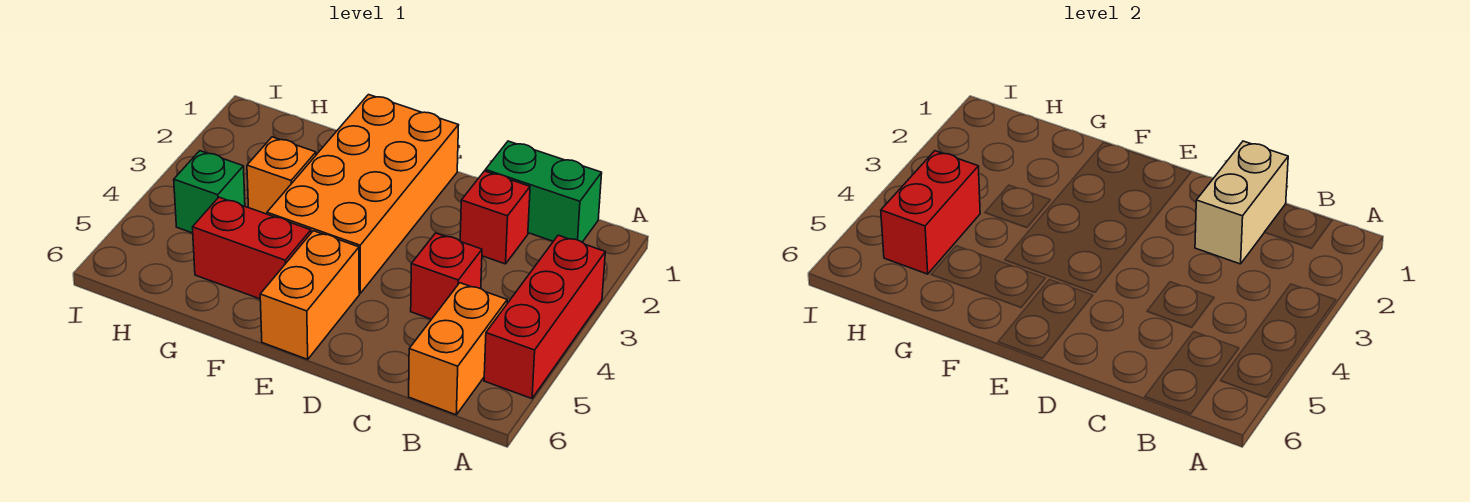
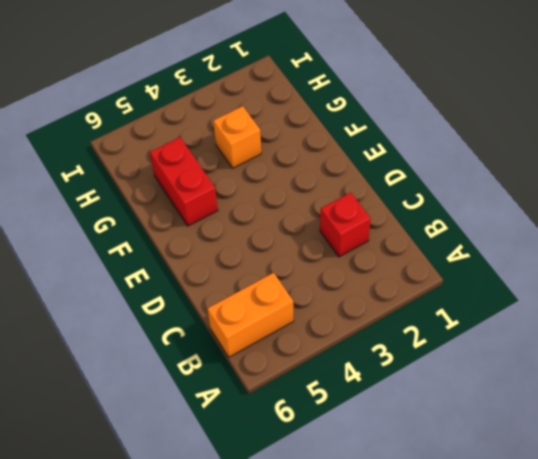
none -> red 1x3 brick [484,235,605,399]
none -> green 1x2 brick [485,141,602,242]
none -> red 1x1 brick [411,233,482,319]

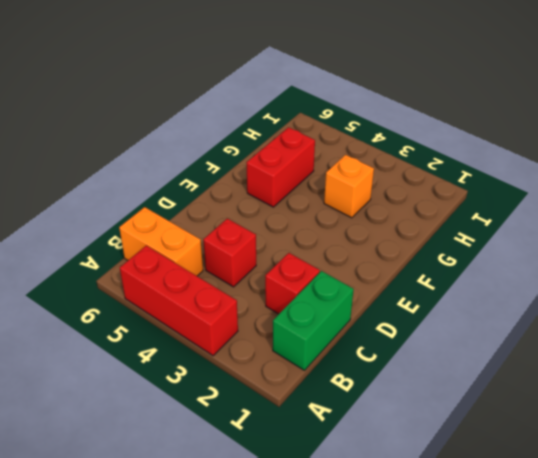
none -> orange 2x4 brick [267,95,459,293]
none -> orange 1x2 brick [260,231,359,359]
none -> green 1x1 brick [174,151,245,233]

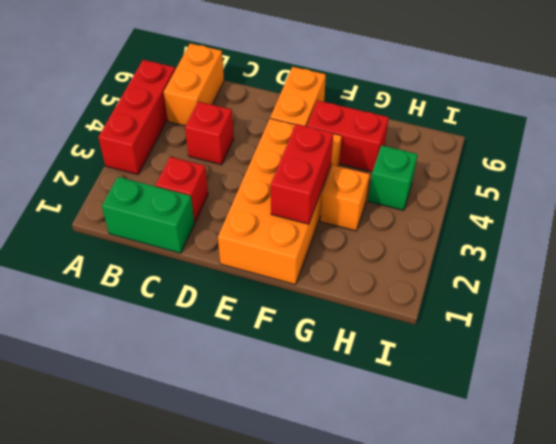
red 1x2 brick [271,124,333,224] -> red 1x2 brick moved to [881,151,980,274]
none -> tan 1x2 brick [1195,141,1288,264]

